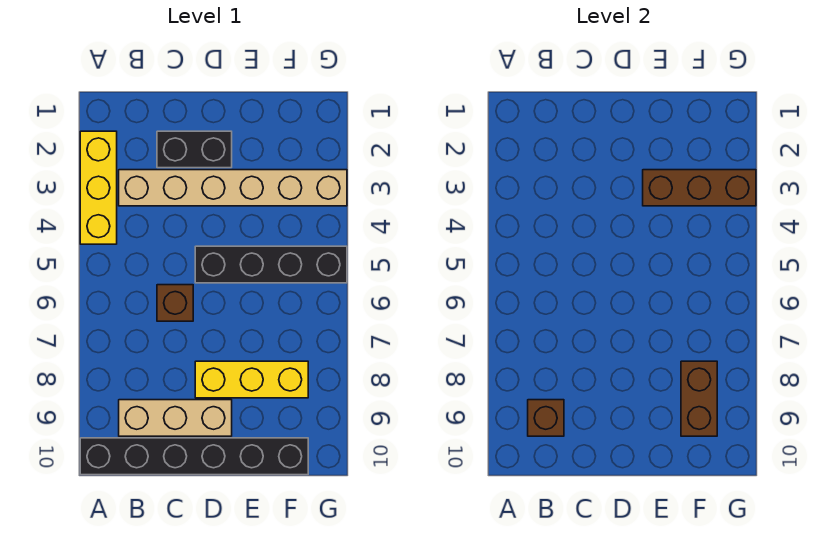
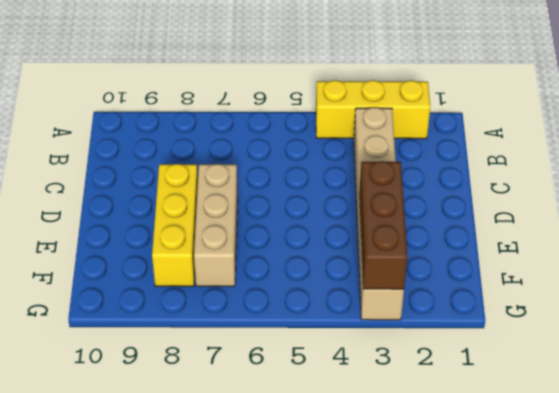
tan 1x3 brick [194,164,238,286] -> tan 1x3 brick moved to [119,400,232,436]
none -> black 1x6 brick [80,438,308,475]
none -> black 1x2 brick [157,131,232,168]

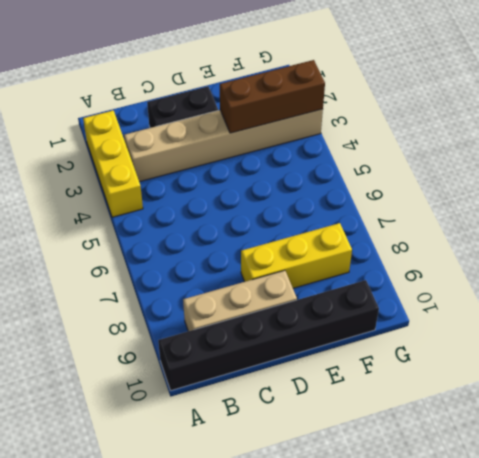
none -> brown 1x1 brick [157,285,193,321]
none -> black 1x4 brick [195,246,347,283]

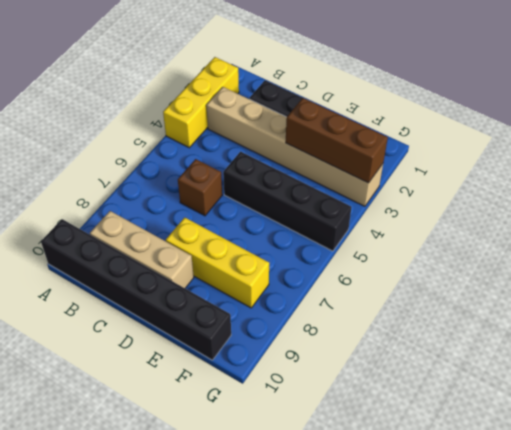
none -> brown 1x1 brick [528,400,564,436]
none -> brown 1x2 brick [681,361,717,436]

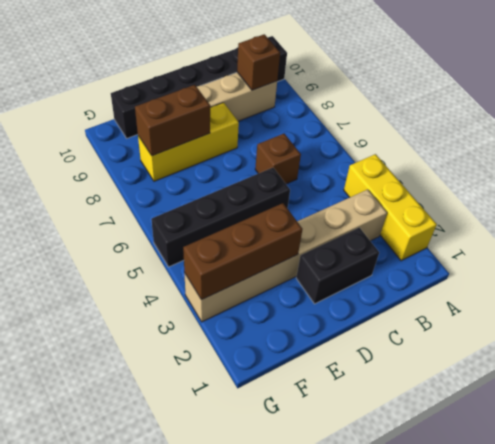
brown 1x2 brick [135,85,210,156] -> brown 1x2 brick turned to [681,361,717,436]

